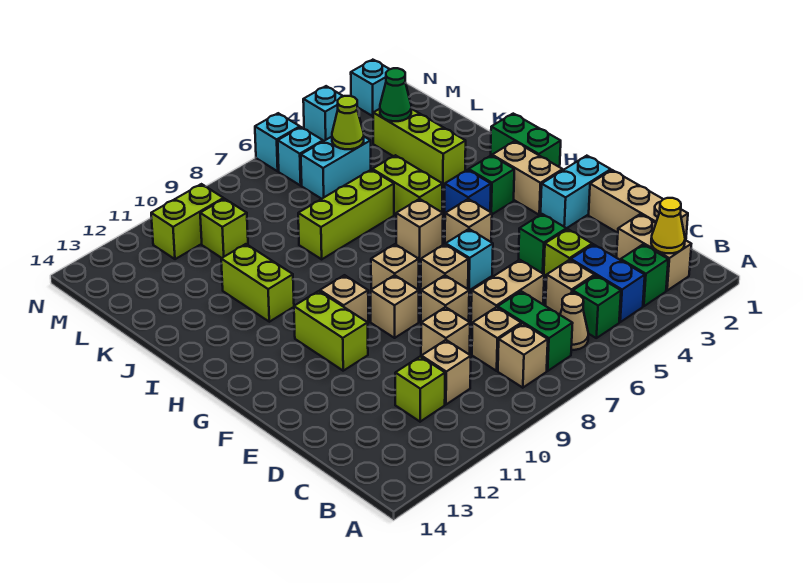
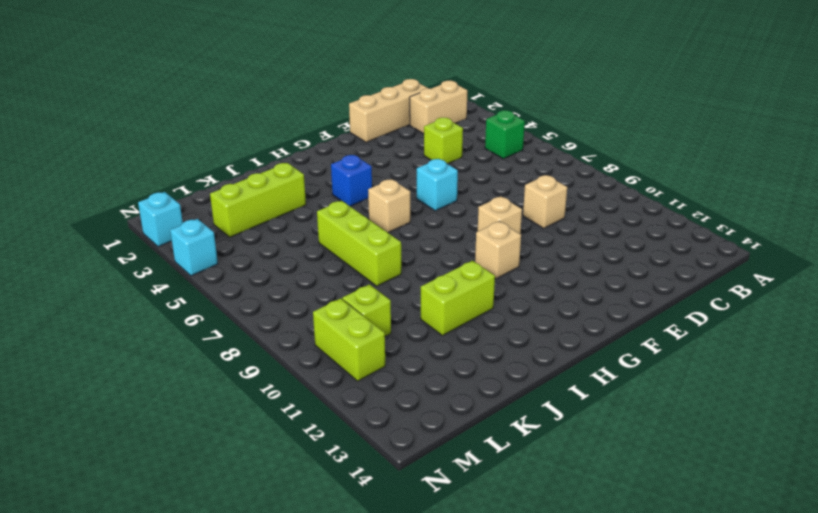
none -> green 1x1 brick [621,244,668,306]
none -> blue 1x2 brick [571,244,645,322]
none -> tan 1x1 cone [560,294,588,350]
none -> green 1x2 brick [498,291,573,371]

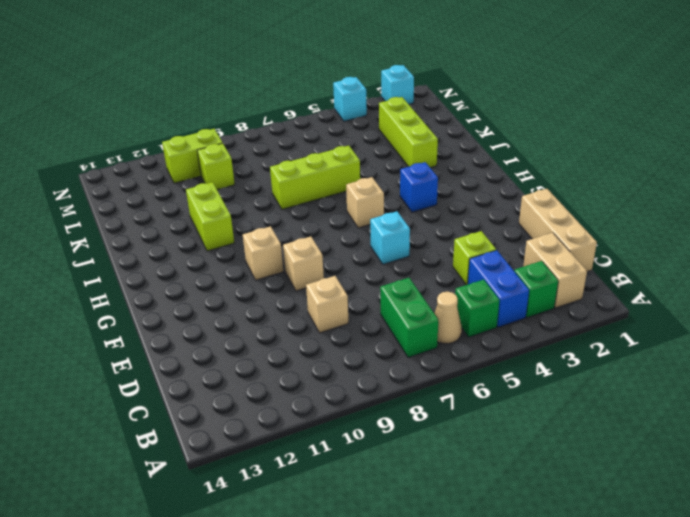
none -> tan 1x1 brick [498,324,548,388]
none -> tan 1x1 brick [546,260,595,315]
none -> tan 1x1 brick [472,307,521,371]
none -> tan 1x1 brick [421,340,471,404]

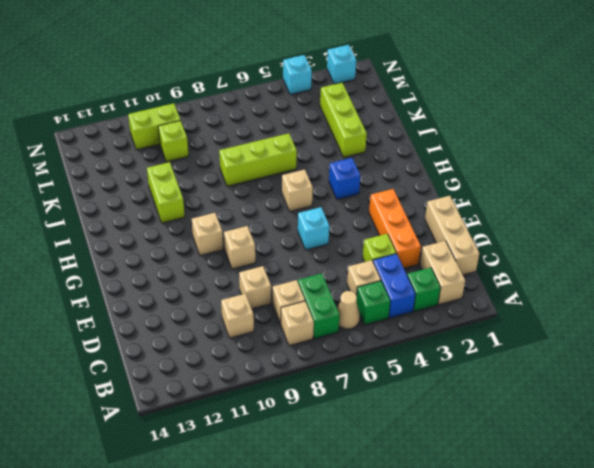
orange 1x3 brick [369,189,421,268] -> none
none -> lime 1x1 brick [395,357,445,422]
none -> tan 1x2 brick [471,260,544,324]
none -> green 1x1 brick [519,214,566,274]
none -> tan 1x1 brick [421,275,469,323]

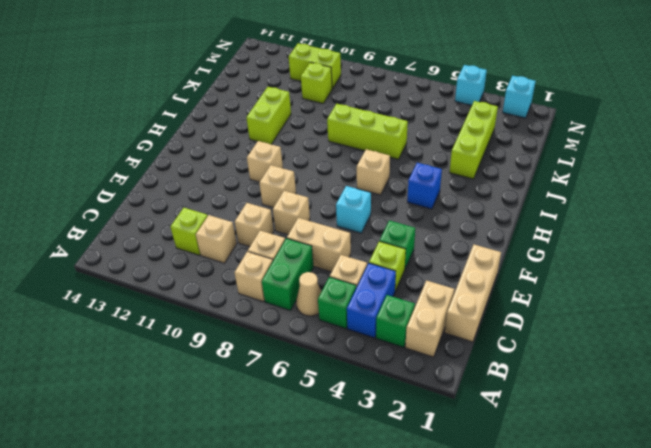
none -> cyan 1x2 brick [541,156,611,228]
none -> tan 1x1 brick [421,244,469,290]
none -> lime 1x2 brick [294,291,368,371]
none -> tan 1x2 brick [492,141,563,215]

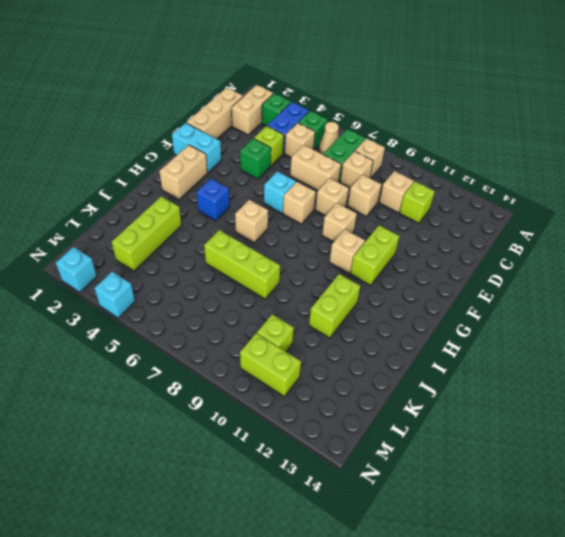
none -> tan 1x1 brick [445,199,492,245]
none -> tan 1x1 brick [371,244,419,289]
none -> green 1x2 brick [491,114,561,167]
none -> green 1x1 brick [469,156,514,214]

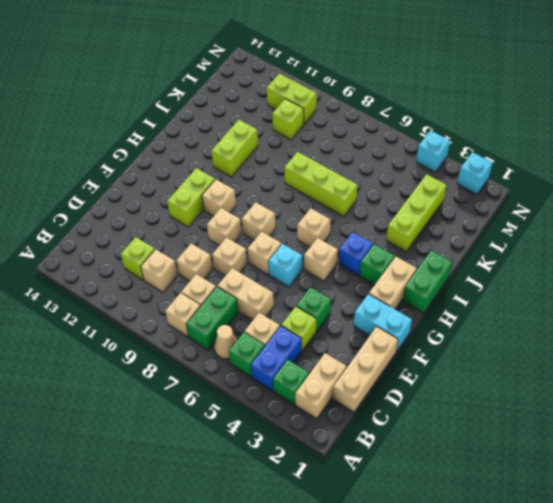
none -> lime 1x2 brick [372,155,442,215]
none -> cyan 1x2 brick [301,137,371,199]
none -> cyan 1x1 brick [278,127,323,186]
none -> cyan 1x1 brick [255,113,300,171]

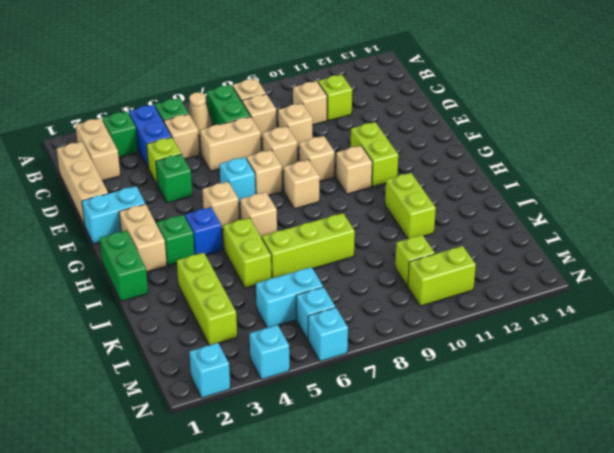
none -> yellow 1x1 cone [651,198,685,253]
none -> green 1x1 cone [380,68,411,121]
none -> lime 1x1 cone [332,96,364,149]

